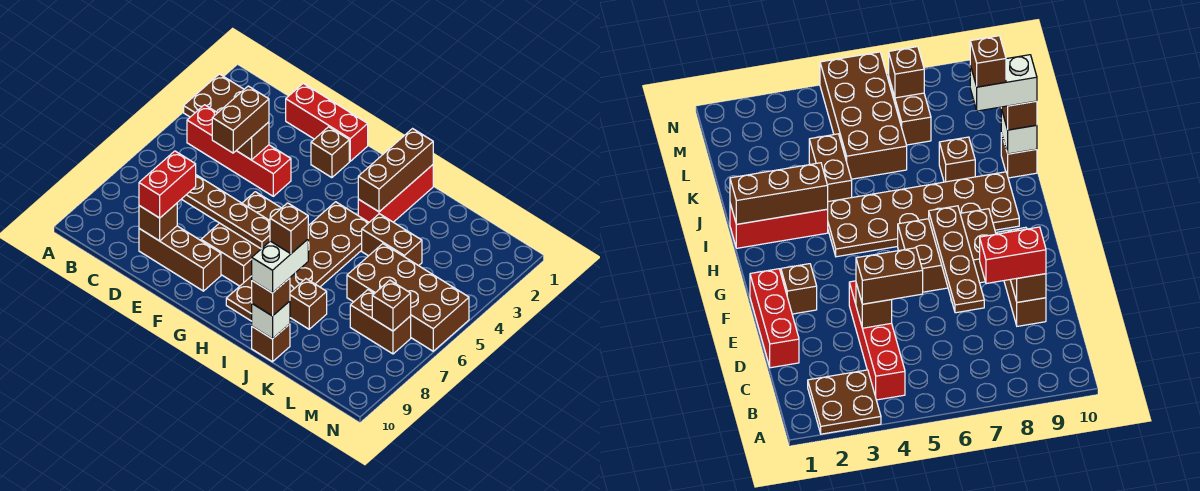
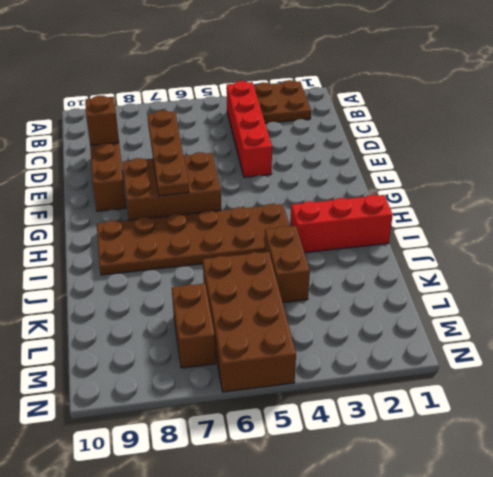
none -> red 1x3 brick [286,83,368,161]
none -> brown 1x1 brick [311,127,349,178]
none -> brown 1x1 brick [290,279,327,329]

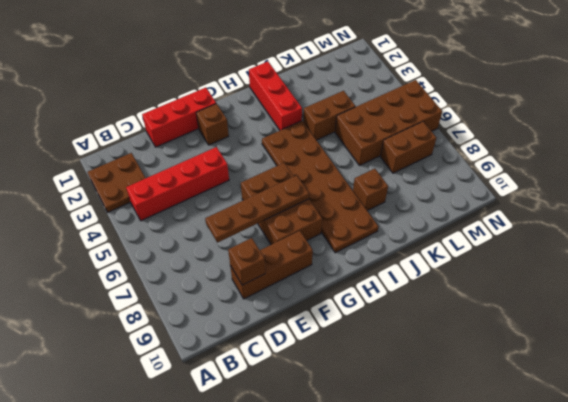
none -> brown 1x1 brick [252,324,290,362]
none -> brown 1x1 brick [236,122,269,160]
none -> brown 1x3 brick [358,129,433,212]

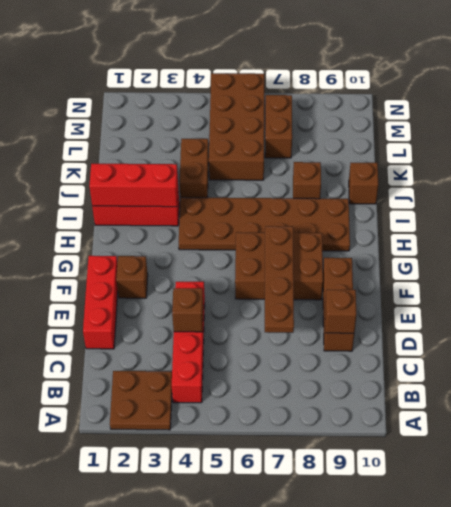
red 1x3 brick [89,164,178,207] -> brown 1x3 brick [358,129,433,212]
none -> white 1x1 brick [252,301,290,339]
none -> brown 1x1 brick [372,280,411,331]
none -> brown 1x2 brick [212,86,269,153]

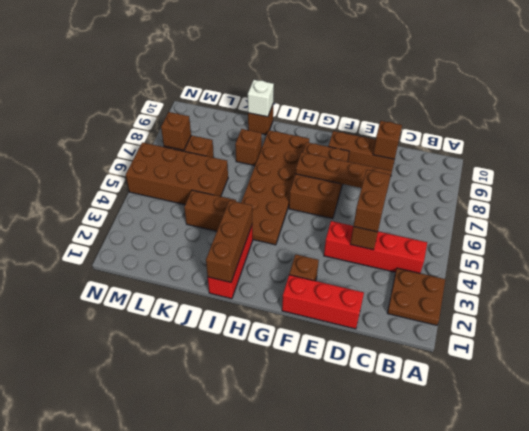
none -> red 1x2 brick [139,151,196,218]
none -> brown 1x1 brick [252,278,290,316]
none -> white 1x2 brick [252,239,308,293]

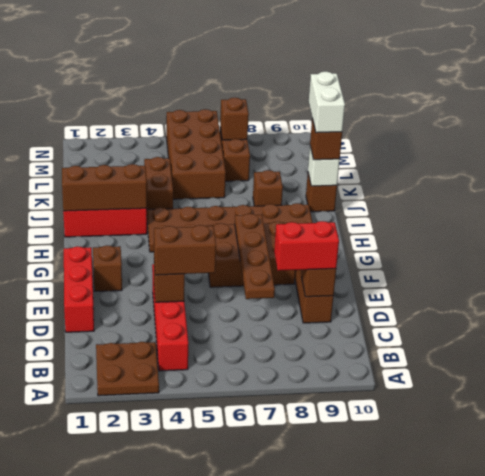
white 1x2 brick [309,72,345,133] -> white 1x2 brick turned to [252,239,308,293]
none -> brown 1x1 brick [270,203,308,254]

